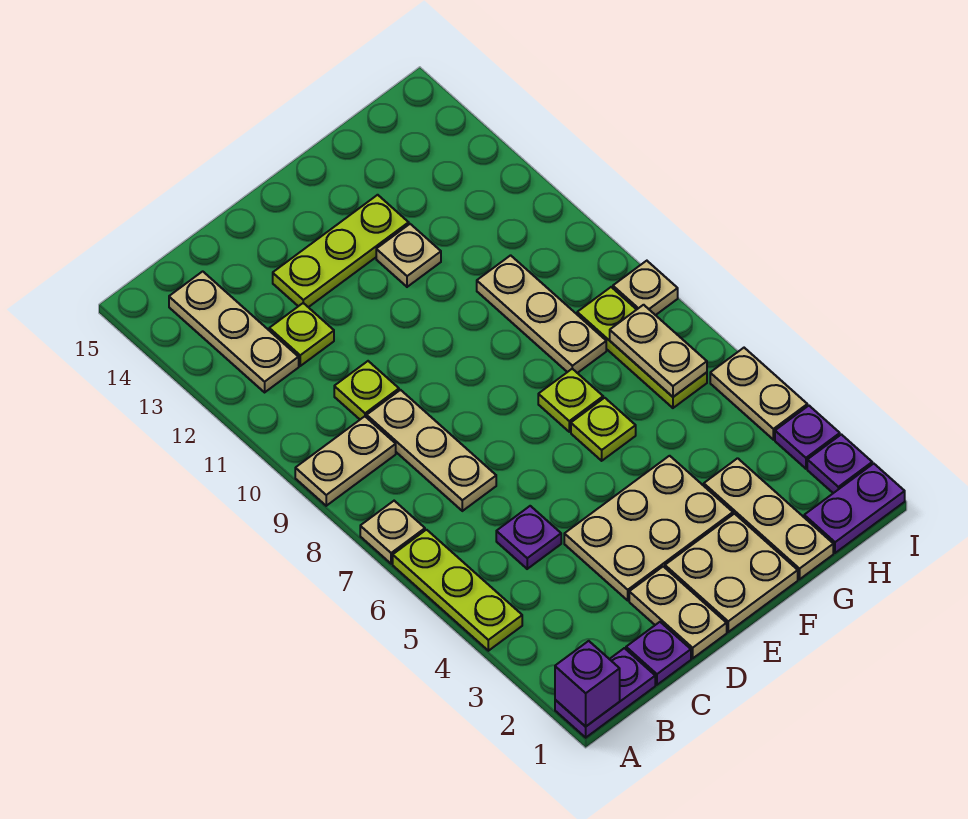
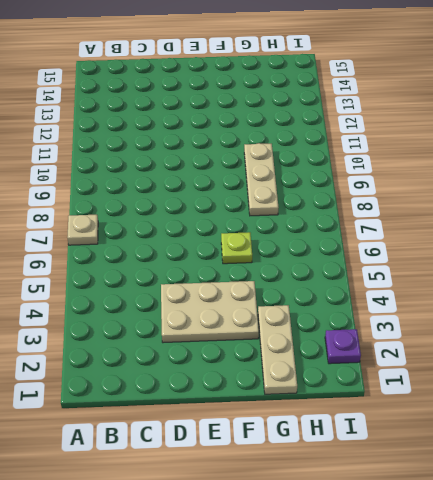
none -> purple 1x2 plate [555,648,655,738]
none -> lime 1x3 plate [393,530,522,651]
none -> tan 1x2 plate [295,416,396,506]

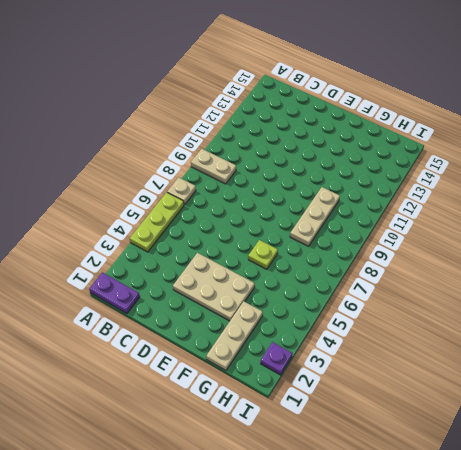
none -> tan 1x3 plate [169,271,299,392]
none -> purple 1x1 plate [626,622,691,685]
none -> purple 1x1 plate [496,506,561,569]

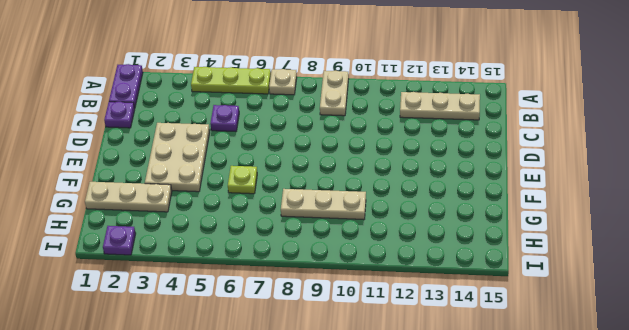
none -> tan 1x3 plate [367,390,496,511]
none -> lime 1x1 plate [334,361,399,419]
none -> lime 1x1 plate [269,303,334,366]

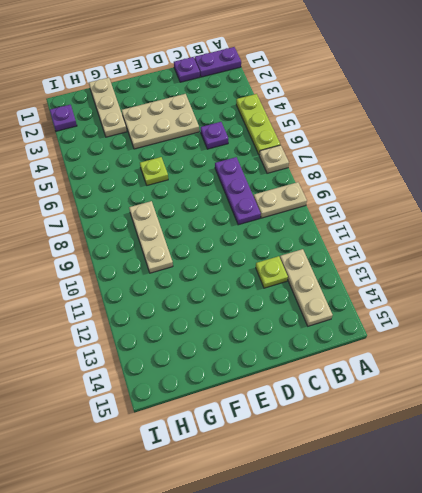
purple 1x3 plate [215,157,261,225] -> tan 1x3 plate [367,390,496,511]
none -> lime 1x1 plate [334,361,399,419]
none -> tan 1x2 plate [629,566,727,658]
none -> lime 1x3 plate [273,195,409,307]

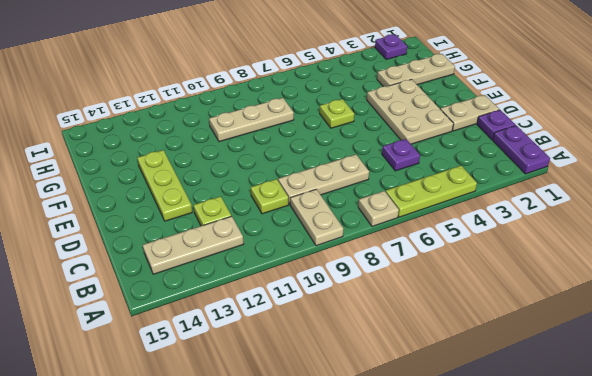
none -> tan 2x2 plate [665,514,798,632]
none -> lime 1x1 plate [538,369,603,432]
none -> tan 1x1 plate [376,224,441,287]

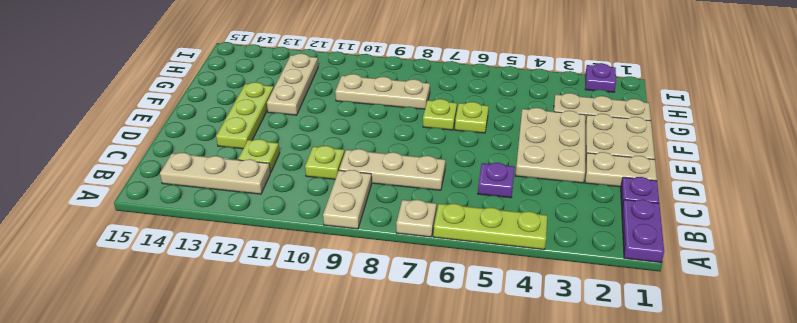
tan 1x3 plate [267,54,318,115] -> tan 1x1 plate [376,224,441,287]
none -> purple 1x2 plate [804,464,905,553]
none -> lime 1x3 plate [577,287,707,408]
none -> purple 1x1 plate [775,406,840,469]

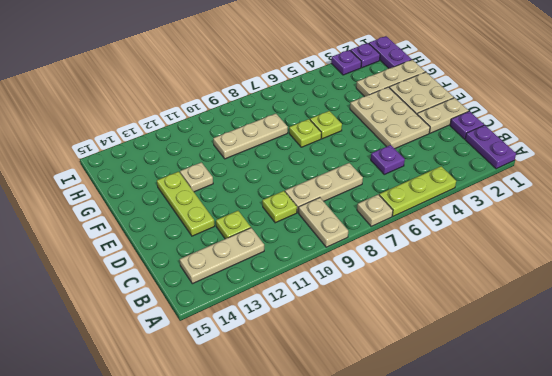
none -> lime 1x3 plate [577,287,707,408]
none -> tan 1x2 plate [710,348,807,440]
none -> tan 1x1 plate [613,261,678,315]

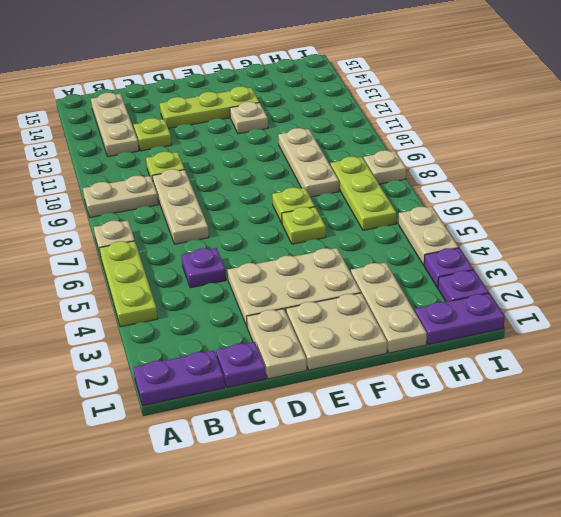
none -> purple 1x1 brick [555,641,620,727]
none -> tan 1x2 plate [610,305,707,397]

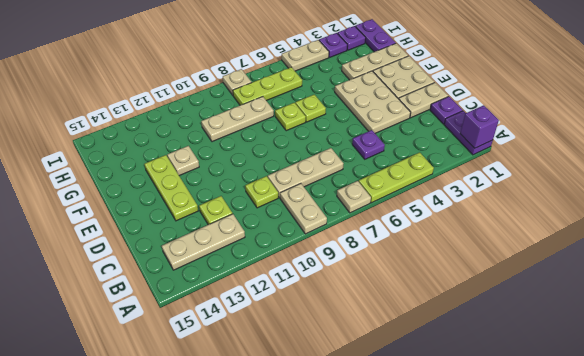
none -> tan 1x2 plate [610,305,707,397]

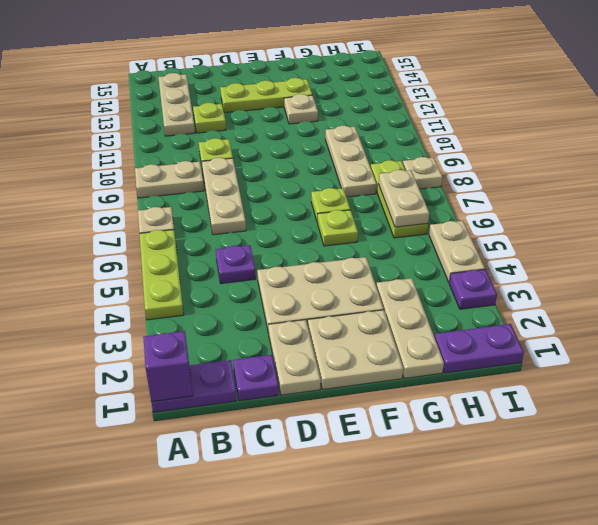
none -> purple 1x1 plate [807,434,872,493]

